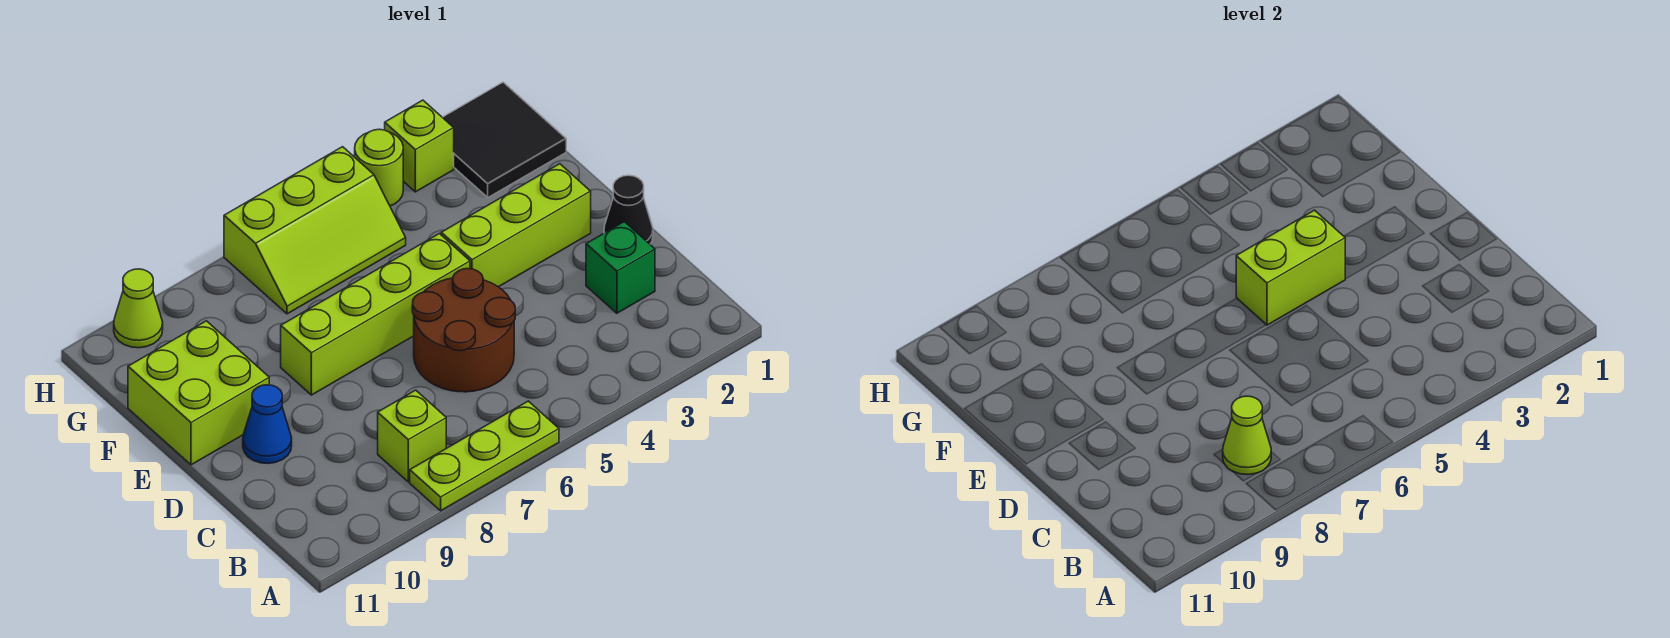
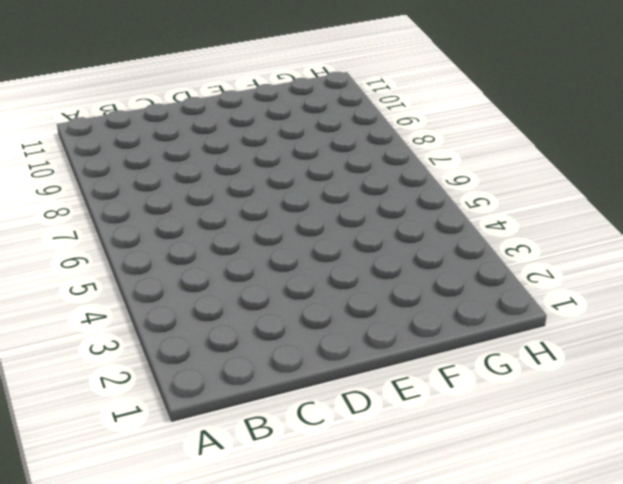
none -> lime 1x3 plate [410,401,559,511]
none -> lime 1x1 brick [378,390,446,482]
none -> green 1x1 brick [586,222,655,313]

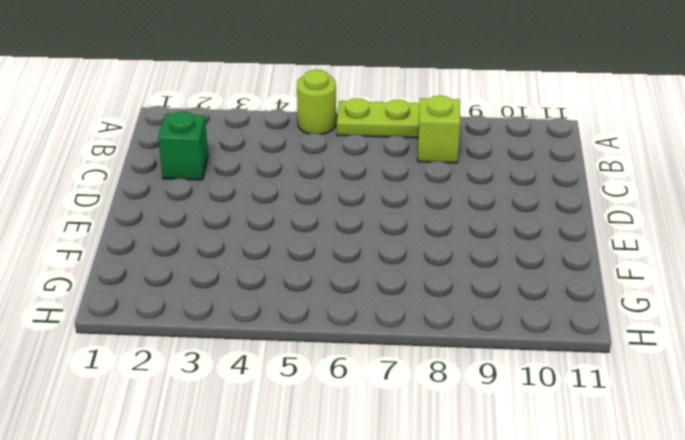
lime 1x1 round brick [297,70,336,134] -> lime 1x1 round brick moved to [355,129,403,206]
none -> brown 2x2 round brick [412,269,515,392]
none -> black 1x1 cone [604,175,653,244]
none -> blue 1x1 cone [243,385,292,464]

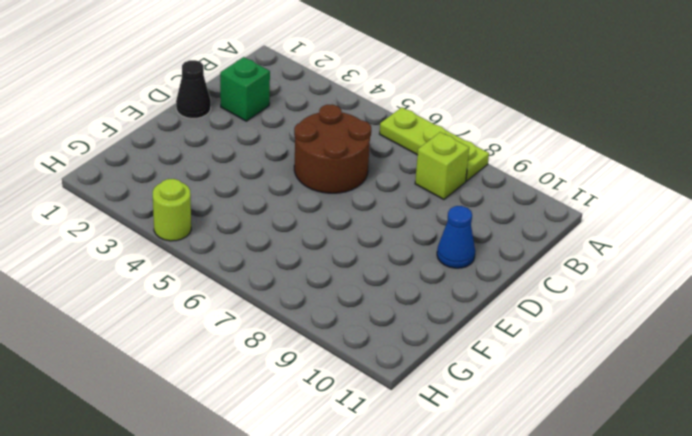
none -> lime 1x3 brick [441,164,591,287]
none -> lime 1x4 brick [281,234,470,395]
none -> lime 2x2 brick [128,321,269,465]

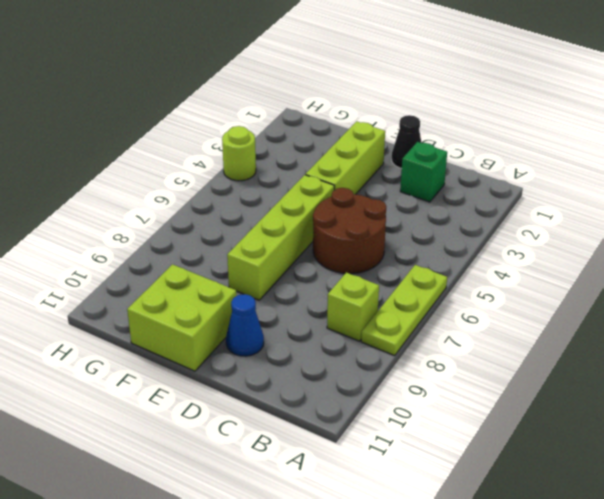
none -> black 2x2 tile [442,82,566,197]
none -> lime 2x3 slope [224,147,406,314]
none -> lime 1x1 brick [385,100,454,192]

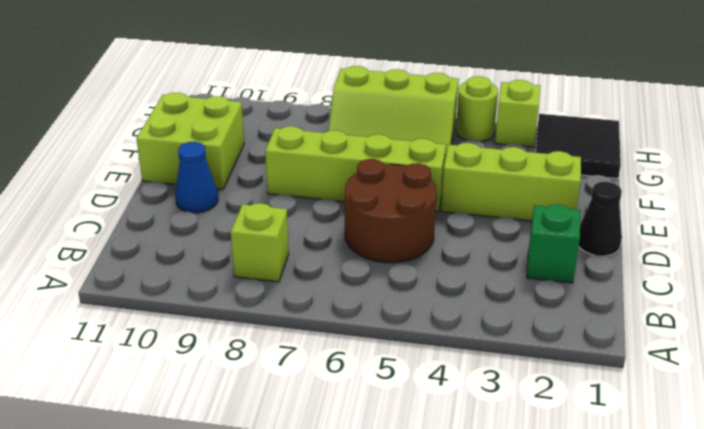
none -> lime 1x3 plate [410,401,559,511]
none -> lime 1x1 cone [114,269,163,348]
none -> lime 1x1 cone [1223,396,1271,475]

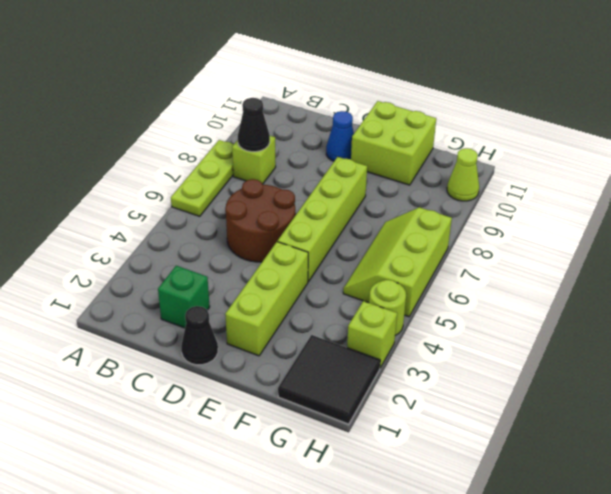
black 1x1 cone [238,98,270,152] -> lime 1x1 cone [1223,396,1271,475]
none -> lime 1x2 brick [1236,210,1345,325]

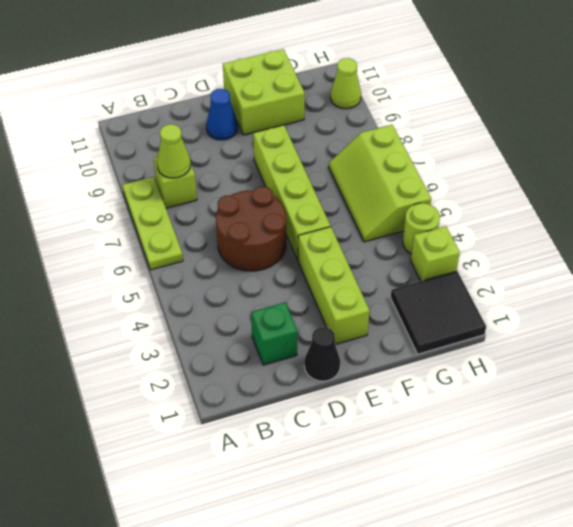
none -> lime 1x2 brick [1236,210,1345,325]

